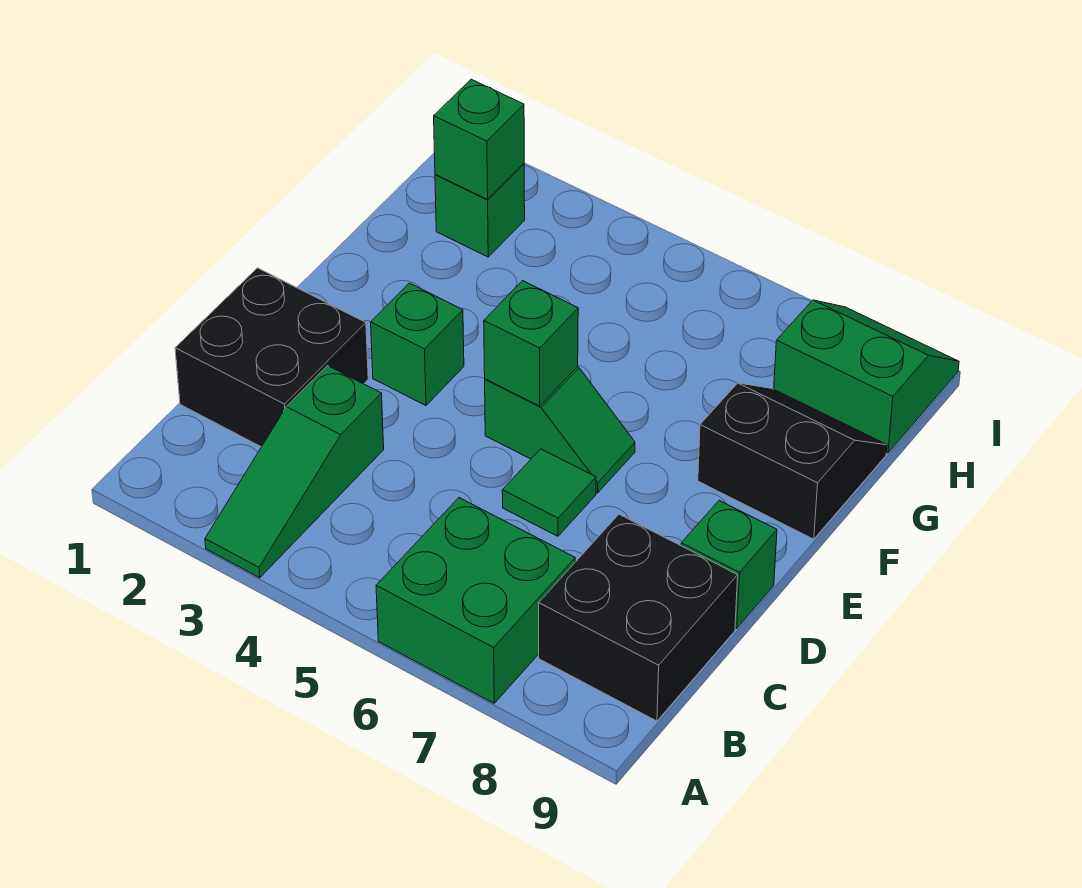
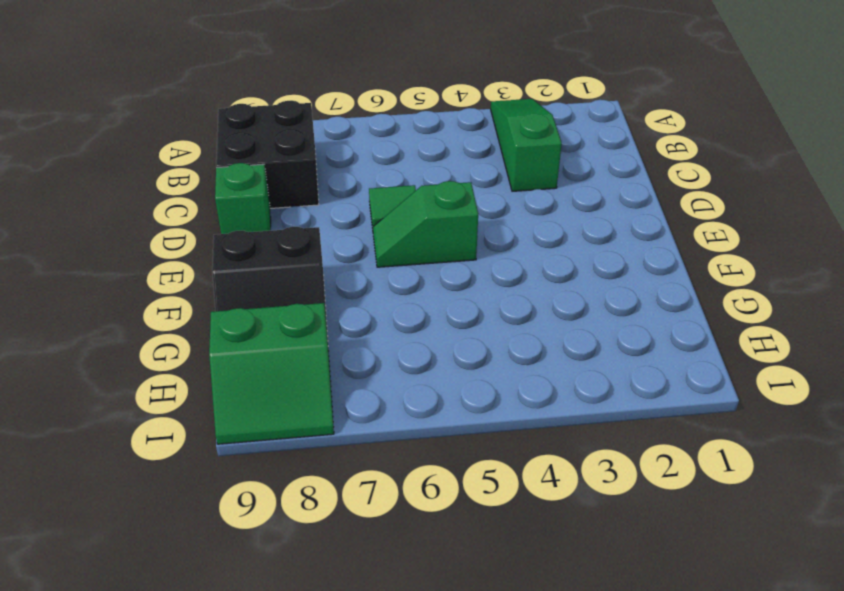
none -> green 2x2 brick [376,498,575,703]
none -> black 2x2 brick [175,268,368,447]
none -> green 1x1 brick [371,283,464,405]

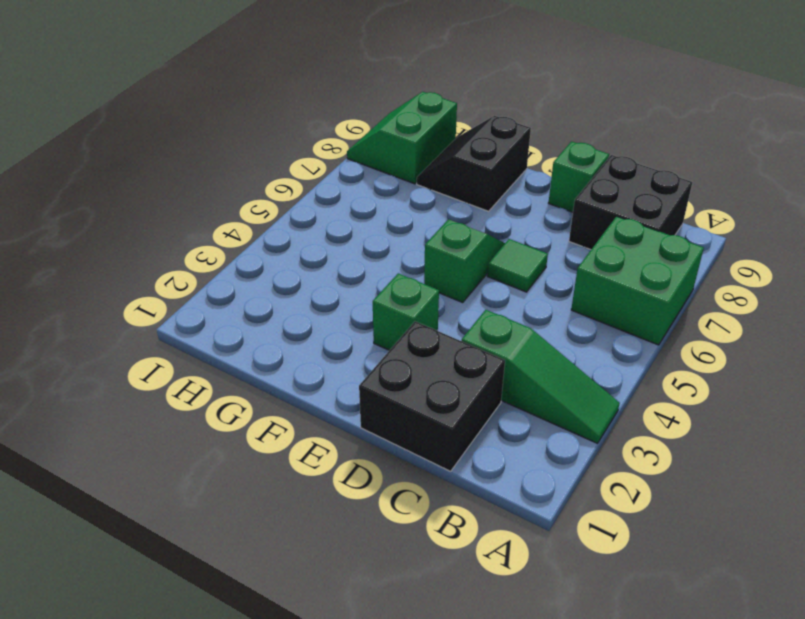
none -> green 1x1 brick [435,164,525,257]
none -> green 1x1 brick [484,281,578,406]
none -> green 1x1 brick [434,79,524,199]

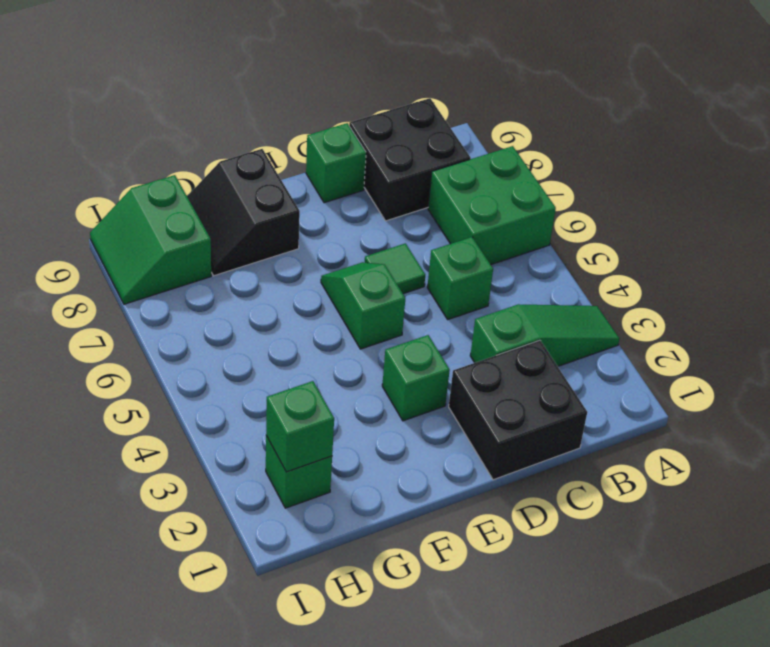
green 1x1 brick [427,237,493,319] -> green 1x1 brick moved to [484,281,578,406]

